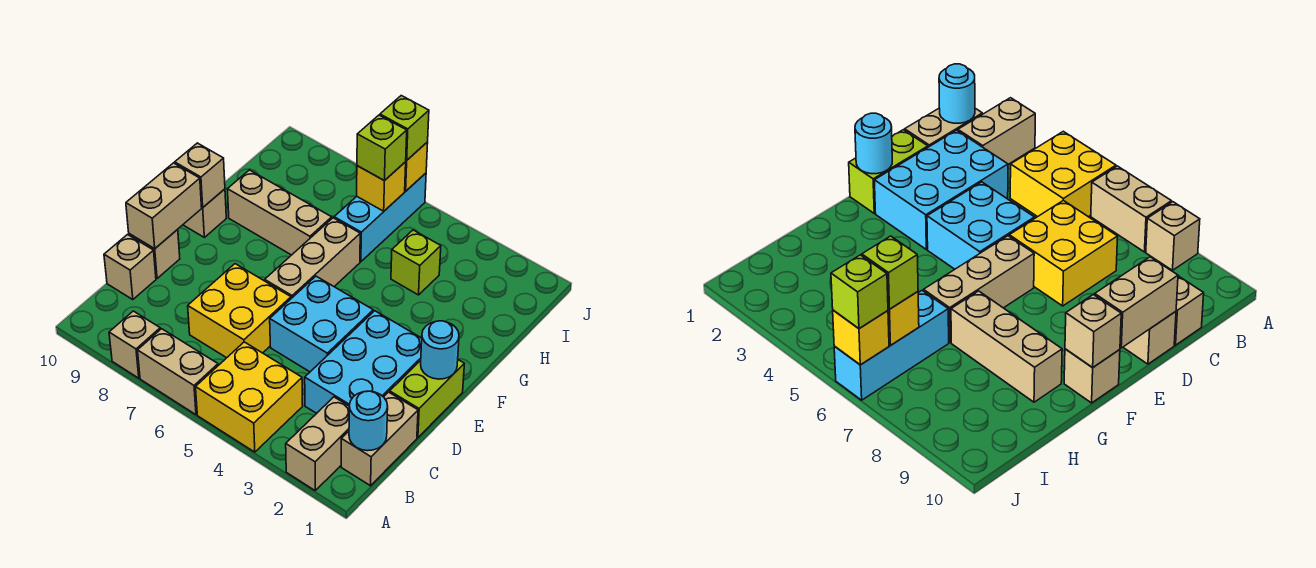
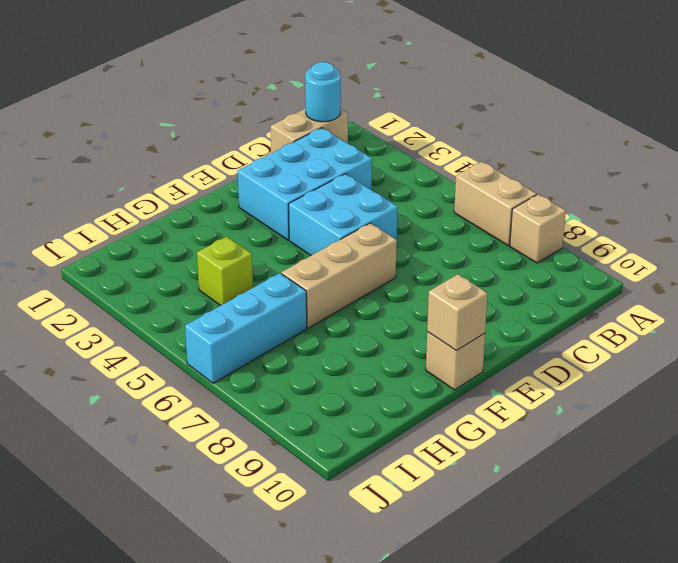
none -> tan 1x2 brick [286,397,349,490]
none -> yellow 2x2 brick [196,342,303,452]
none -> yellow 2x2 brick [188,264,291,358]

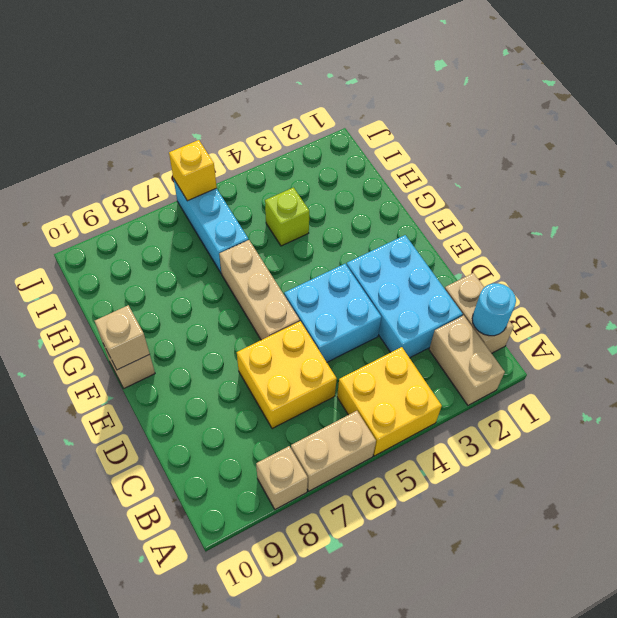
none -> tan 1x1 brick [104,235,156,300]
none -> lime 1x2 brick [390,360,464,438]
none -> tan 1x1 brick [129,230,180,278]

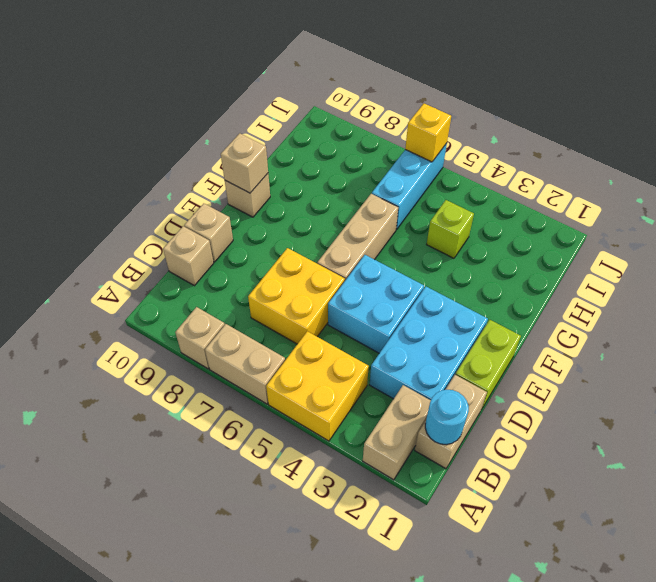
none -> tan 1x3 brick [228,170,332,255]
none -> tan 1x2 brick [126,163,202,249]
none -> cyan 1x1 round brick [421,321,459,379]

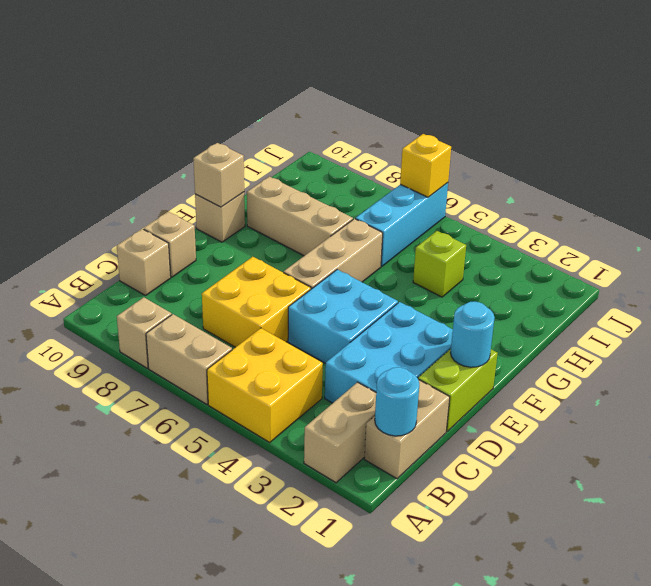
none -> tan 1x2 brick [126,163,202,249]
none -> yellow 1x1 brick [357,162,406,211]
none -> lime 1x1 brick [357,115,407,181]

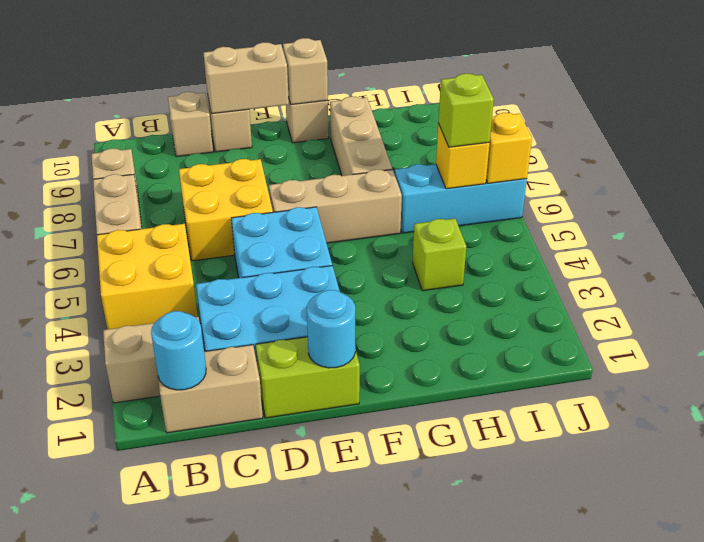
none -> lime 1x1 brick [380,96,429,160]

